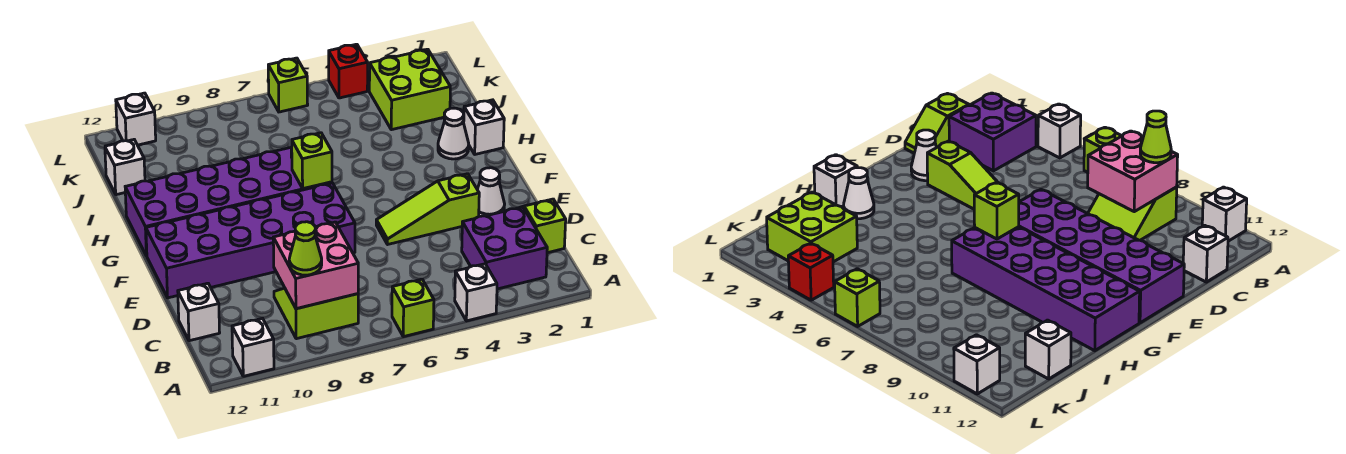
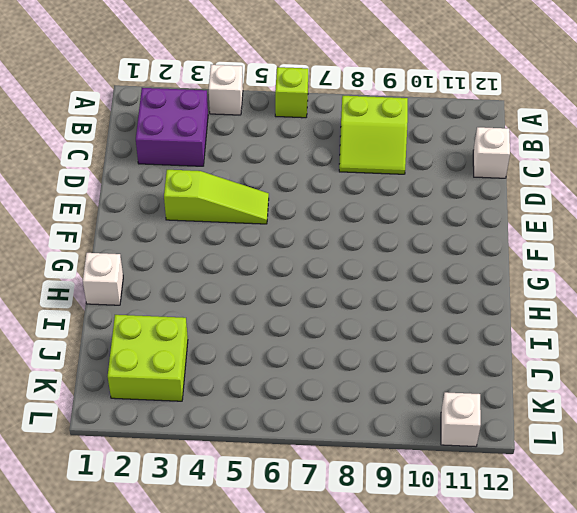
none -> white 1x1 brick [232,318,274,376]
none -> lime 1x2 slope [523,199,566,253]
none -> white 1x1 cone [477,168,505,216]

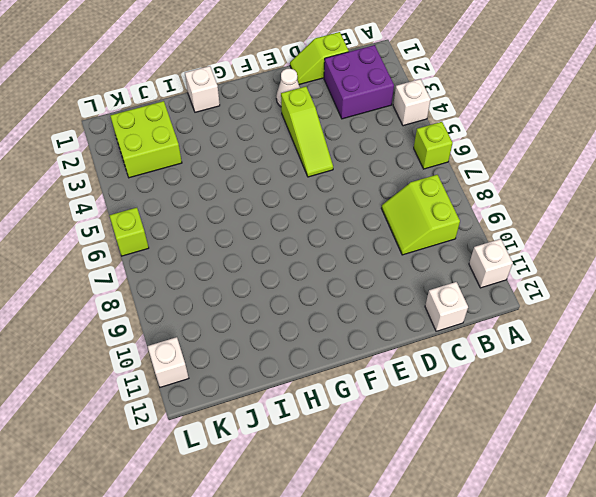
none -> purple 2x6 brick [146,183,355,298]
none -> purple 2x6 brick [125,147,332,256]
none -> white 1x1 cone [438,108,469,159]

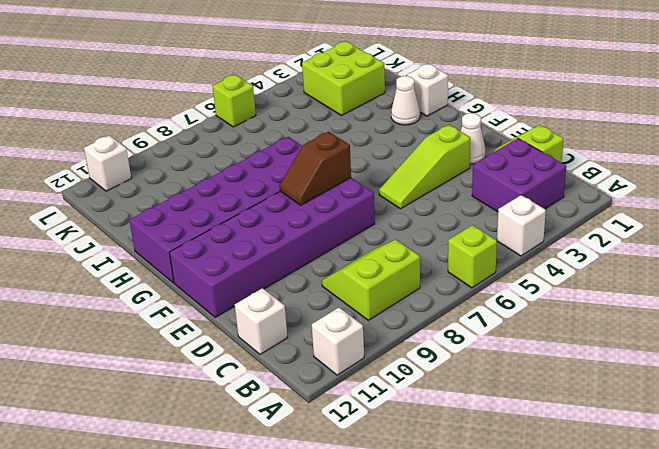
brown 1x2 slope [280,132,351,205] -> none
none -> white 1x1 brick [105,140,145,195]
none -> red 1x1 brick [329,44,368,98]
none -> pink 2x2 brick [273,222,358,309]

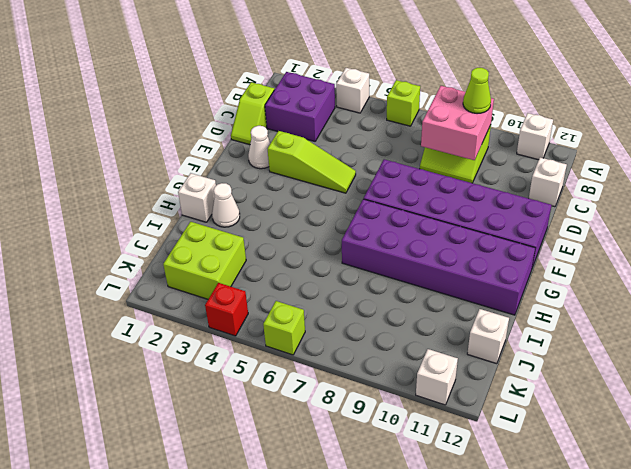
none -> lime 1x1 brick [292,133,332,189]

